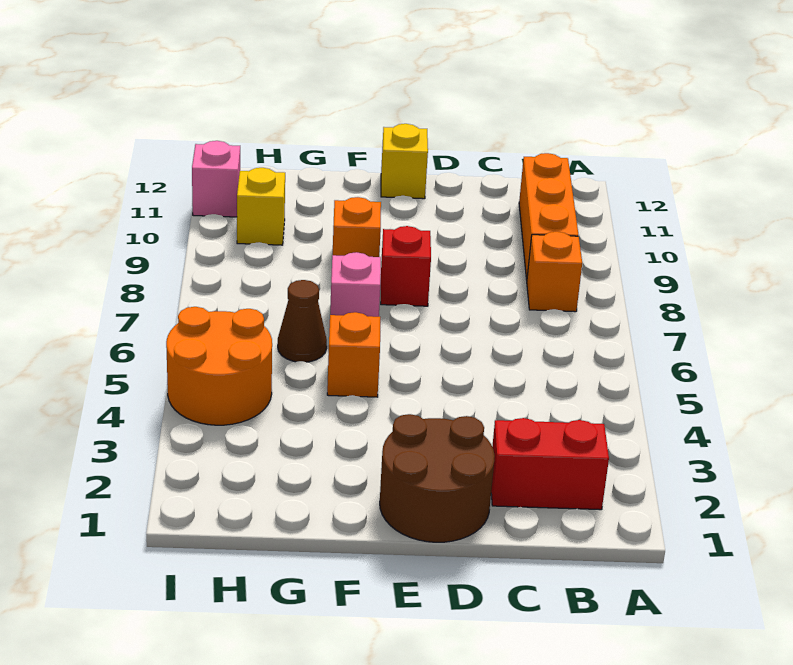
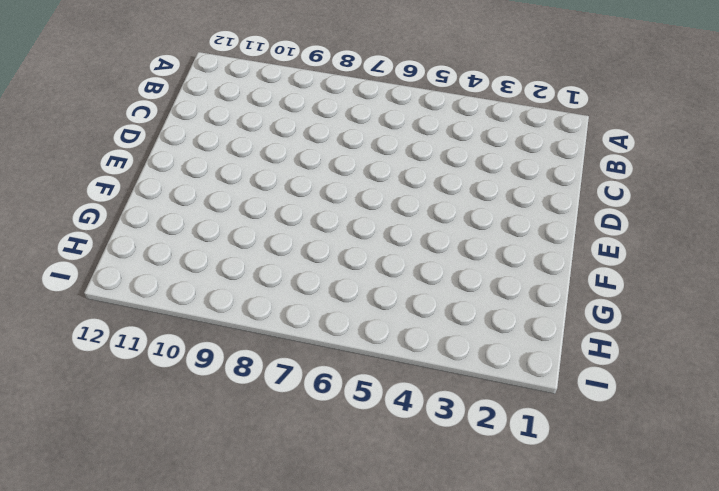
none -> red 1x2 brick [491,418,609,510]
none -> orange 1x1 brick [527,232,582,312]
none -> orange 1x3 brick [519,153,578,280]

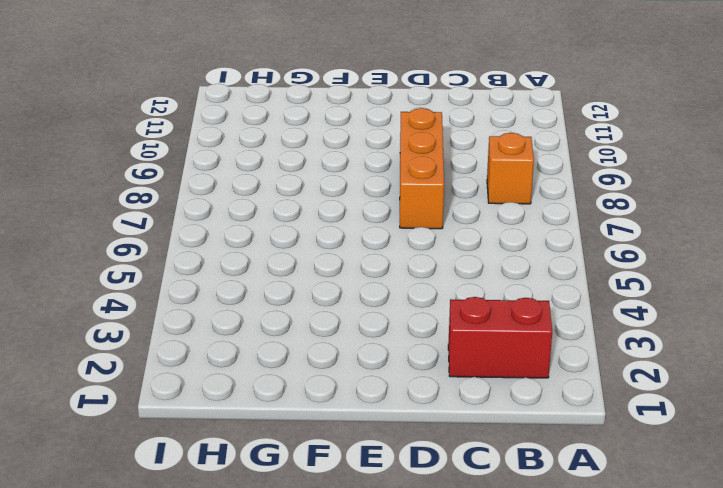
orange 1x3 brick [400,108,444,229] -> orange 1x3 brick moved to [519,153,578,280]
none -> brown 2x2 round brick [380,414,495,542]
none -> red 1x1 brick [381,226,431,306]
none -> yellow 1x1 brick [381,124,428,199]

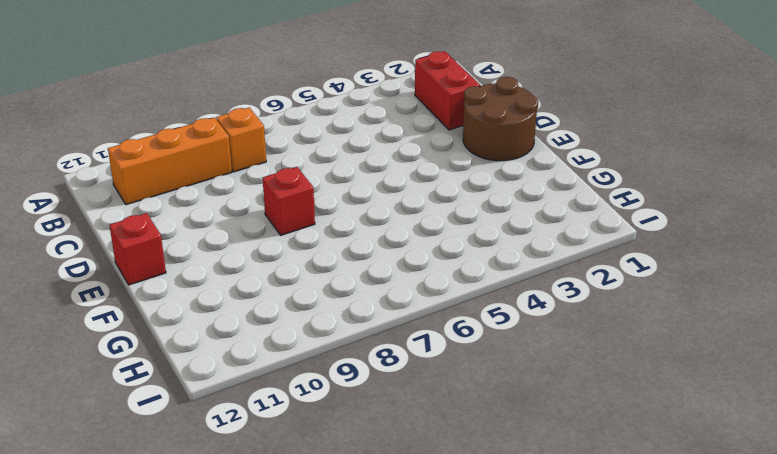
red 1x1 brick [109,213,166,285] -> yellow 1x1 brick [381,124,428,199]
none -> orange 1x1 brick [327,312,380,397]
none -> pink 1x1 brick [330,252,381,317]
none -> orange 1x1 brick [333,197,381,257]

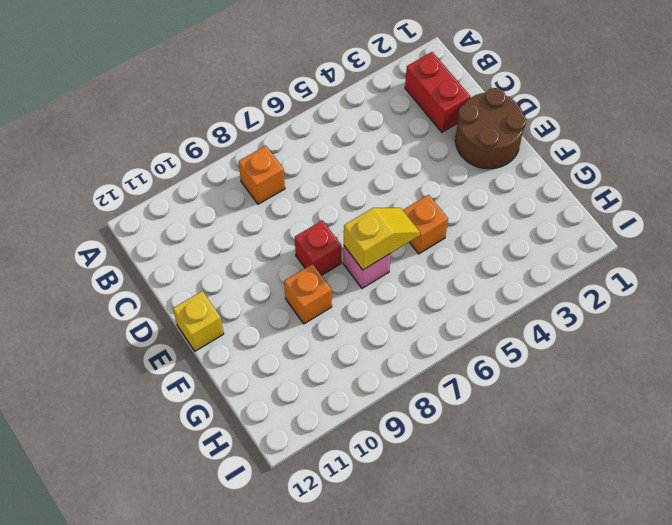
yellow 1x2 slope [344,208,420,270] -> none
none -> orange 1x3 brick [519,153,578,280]
none -> brown 1x1 cone [278,280,327,362]
none -> orange 2x2 round brick [166,307,272,425]

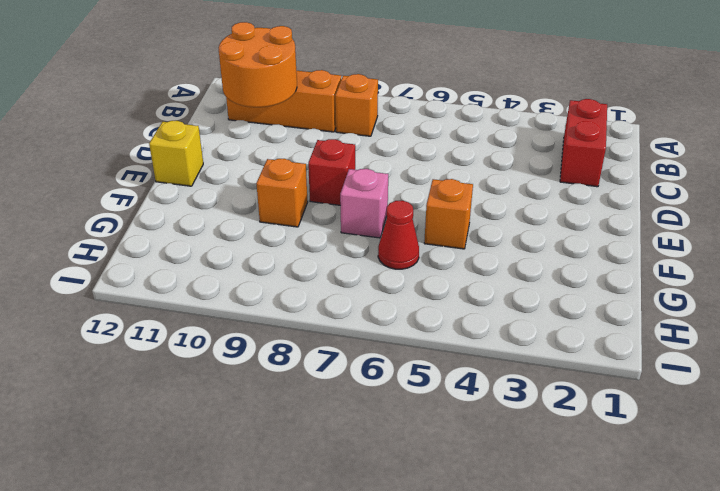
orange 2x2 round brick [219,22,297,107] -> orange 2x2 round brick moved to [166,307,272,425]
red 1x1 cone [378,201,419,269] -> brown 1x1 cone [278,280,327,362]
none -> brown 2x2 round brick [380,414,495,542]
none -> yellow 1x1 brick [237,168,285,245]
none -> pink 1x1 brick [192,141,240,217]

